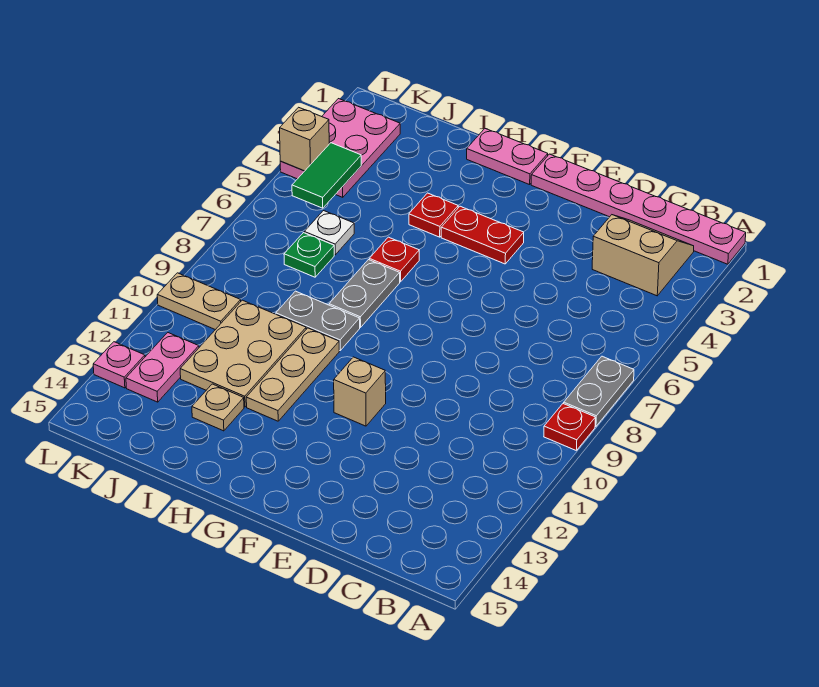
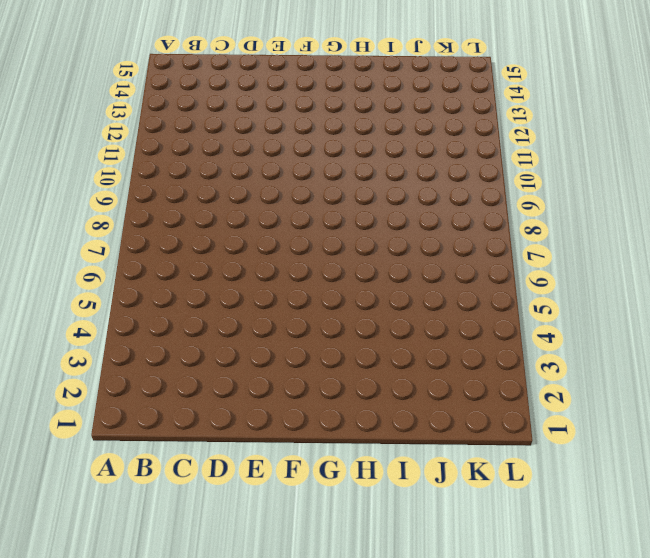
none -> pink 1x6 plate [531,154,746,264]
none -> grey 1x2 plate [564,356,634,426]
none -> red 1x1 plate [544,403,595,451]

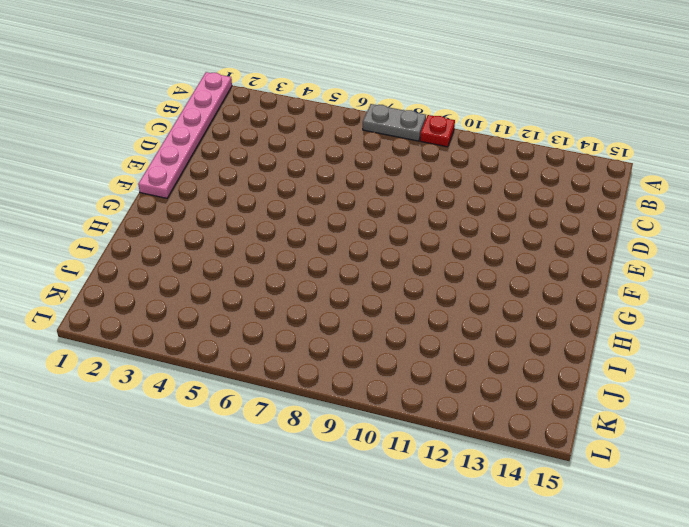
none -> tan 2x2 slope [592,215,694,296]
none -> red 1x2 plate [441,206,524,264]
none -> tan 1x1 brick [334,357,386,426]

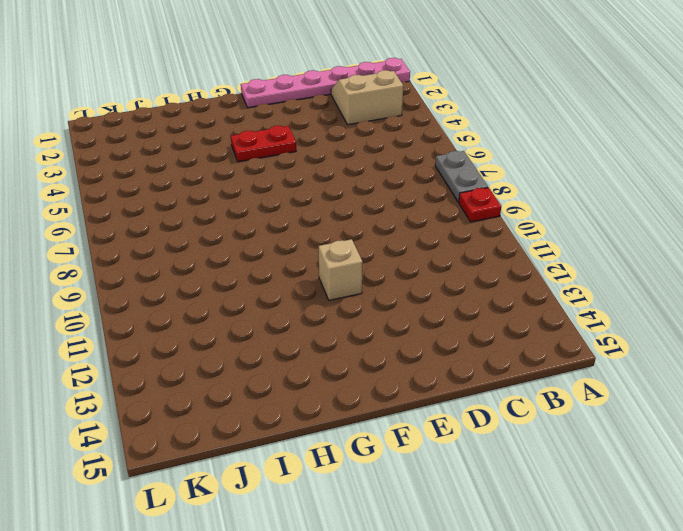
none -> pink 1x2 plate [467,129,548,185]
none -> red 1x1 plate [409,193,458,237]
none -> red 1x1 plate [369,237,419,282]

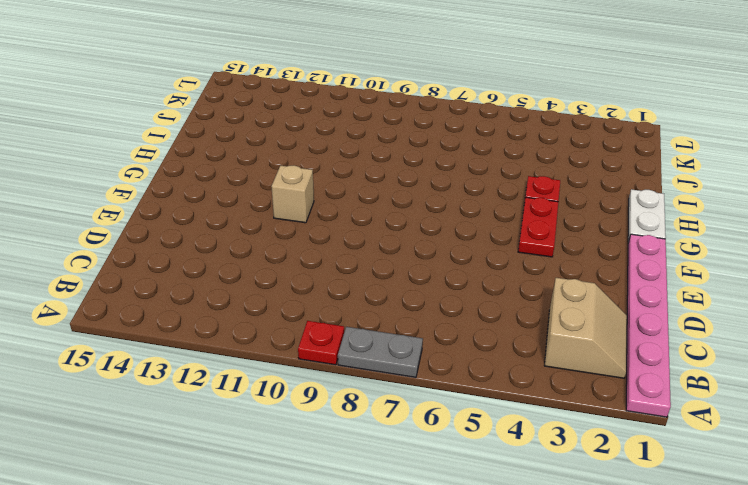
white 1x2 plate [628,189,666,242] -> pink 1x2 plate [467,129,548,185]
none -> red 1x1 plate [369,237,419,282]
none -> grey 1x2 plate [329,260,400,328]
none -> grey 1x2 plate [276,291,360,351]

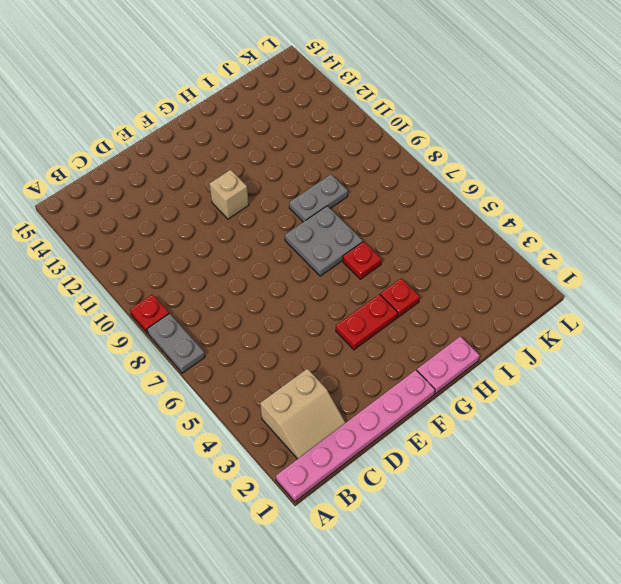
grey 2x2 plate [285,206,363,276] -> grey 1x2 plate [329,260,400,328]
none -> tan 1x3 plate [246,328,339,421]
none -> tan 2x3 plate [180,300,306,407]
none -> tan 1x1 plate [192,384,244,431]

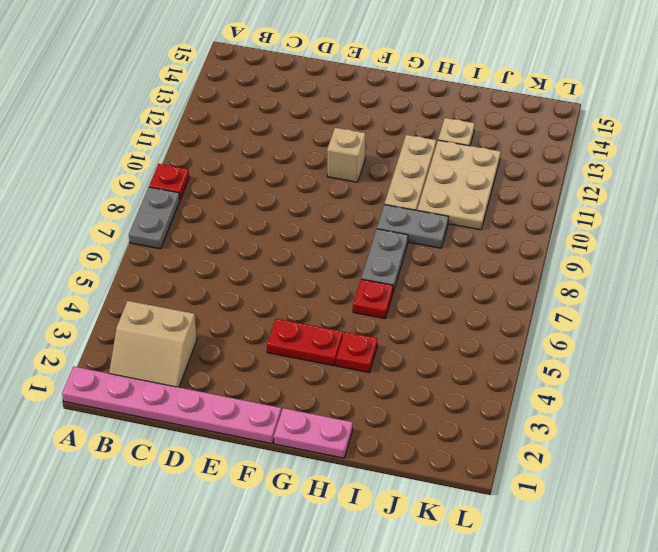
none -> white 1x1 plate [304,211,354,255]
none -> green 1x1 plate [284,233,334,277]
none -> pink 2x3 plate [280,99,400,197]

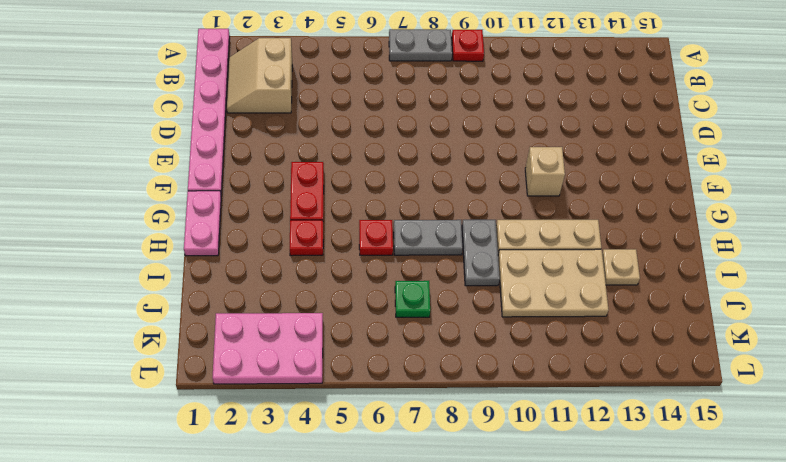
none -> white 1x1 plate [304,211,354,255]
none -> tan 1x2 plate [157,273,241,330]
none -> pink 1x2 plate [126,333,199,402]

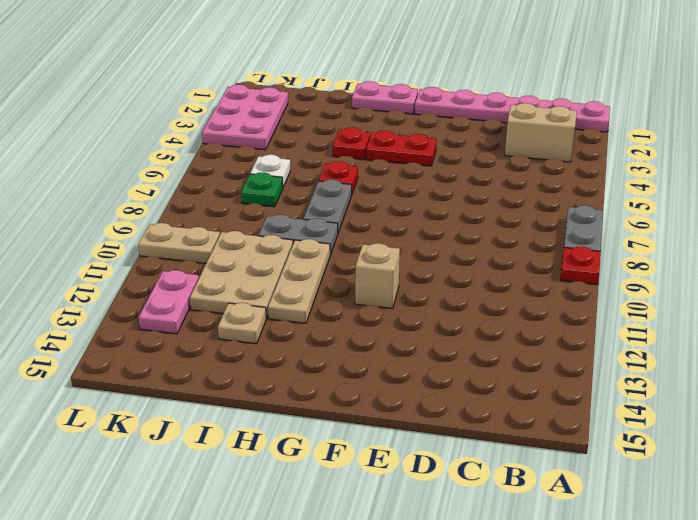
none -> pink 1x1 plate [93,342,145,388]
none -> green 1x2 tile [292,143,361,208]
none -> tan 1x1 brick [280,107,329,171]

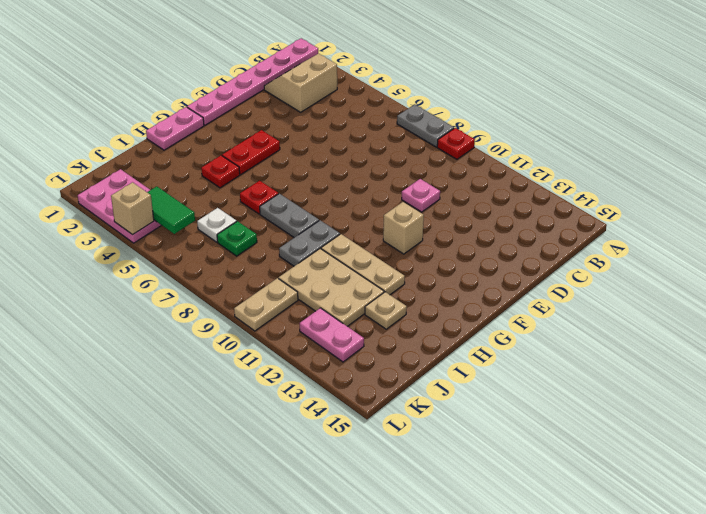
pink 1x1 plate [402,179,440,212] -> pink 1x1 plate moved to [93,342,145,388]

